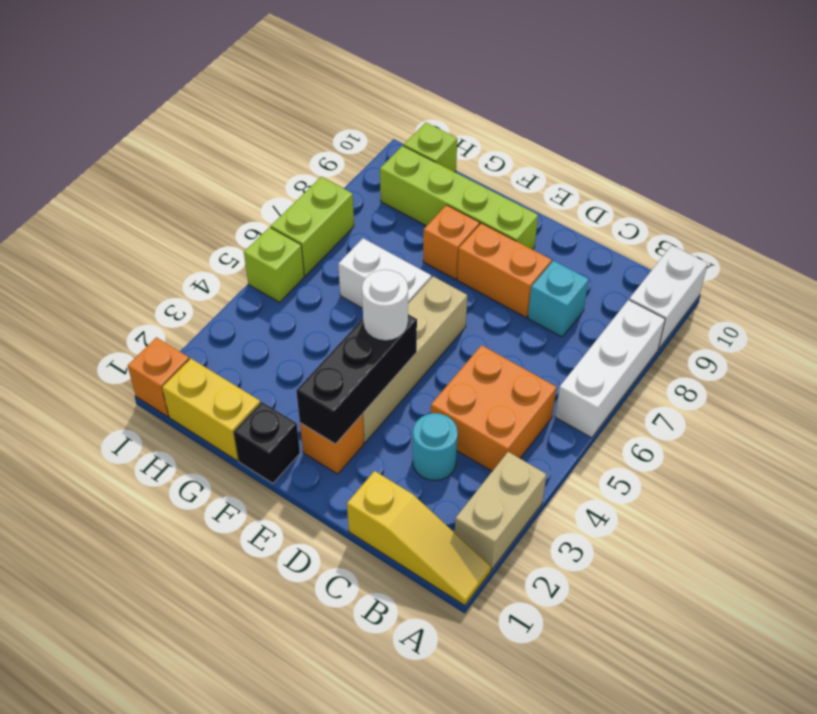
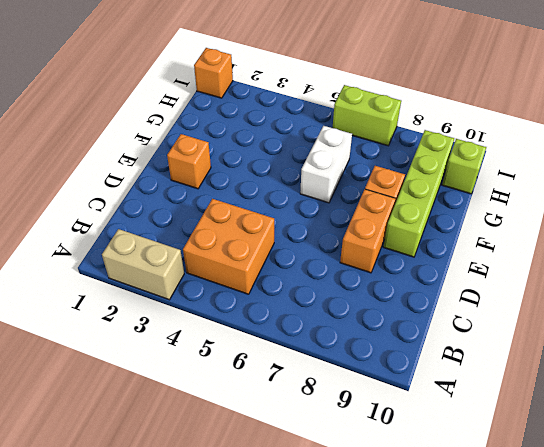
none -> yellow 1x3 slope [347,471,491,605]
none -> white 1x3 brick [555,300,665,438]
none -> white 1x2 brick [629,245,708,349]

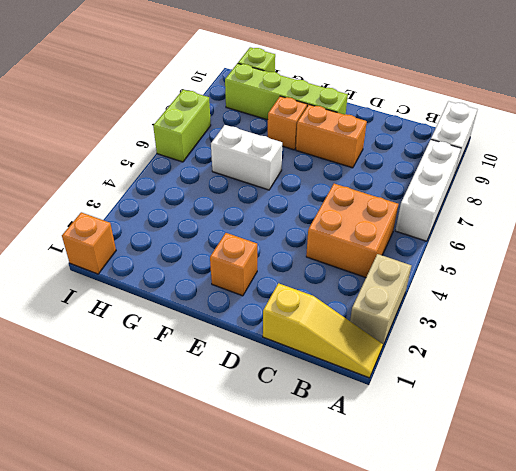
none -> cyan 1x1 round brick [413,413,458,480]
none -> cyan 1x1 brick [528,261,589,337]
none -> tan 1x4 brick [363,276,467,442]

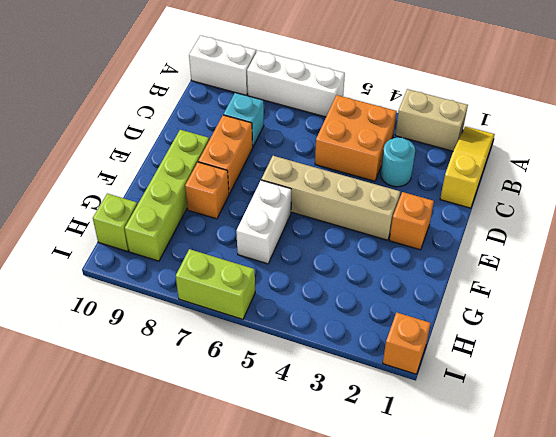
none -> black 1x1 brick [233,402,300,483]
none -> yellow 1x2 brick [162,358,260,460]
none -> lime 1x1 brick [244,227,304,302]

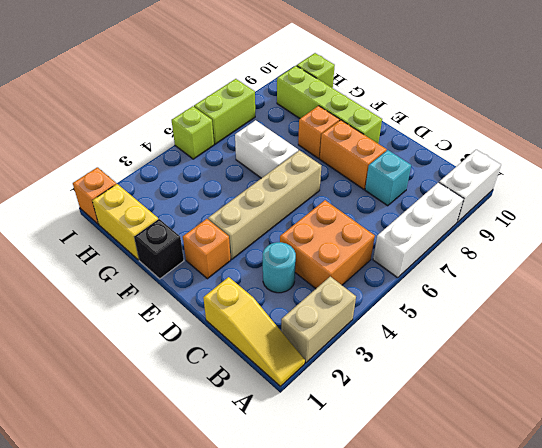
none -> black 1x3 brick [296,314,417,444]
none -> white 1x1 round brick [362,270,408,341]

